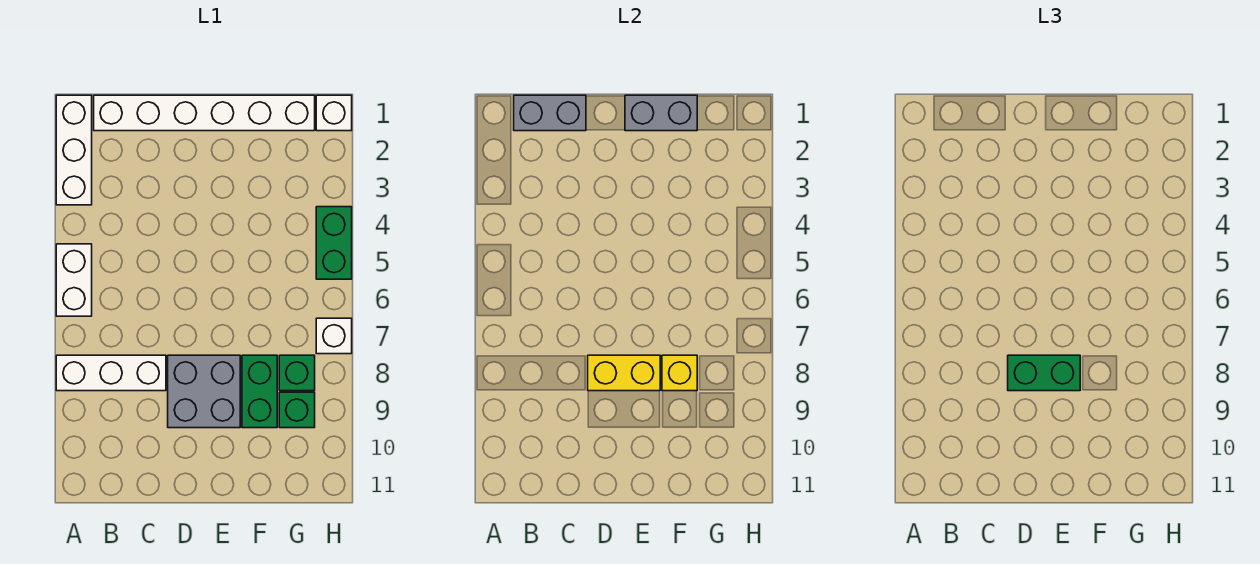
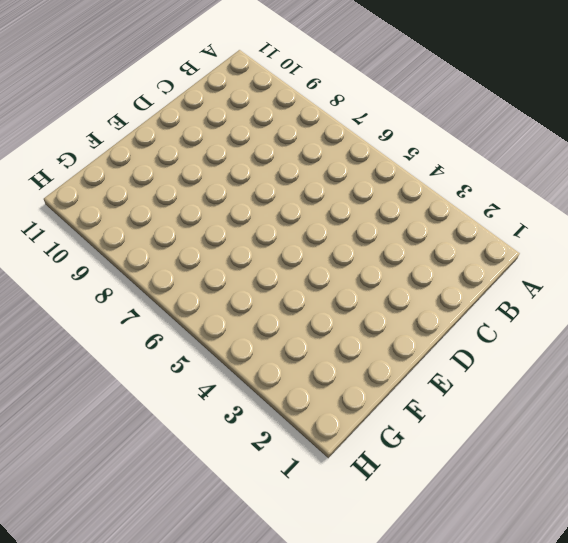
none -> white 1x3 brick [56,95,92,205]
none -> white 1x2 brick [56,244,92,316]
none -> white 1x3 brick [56,355,166,391]

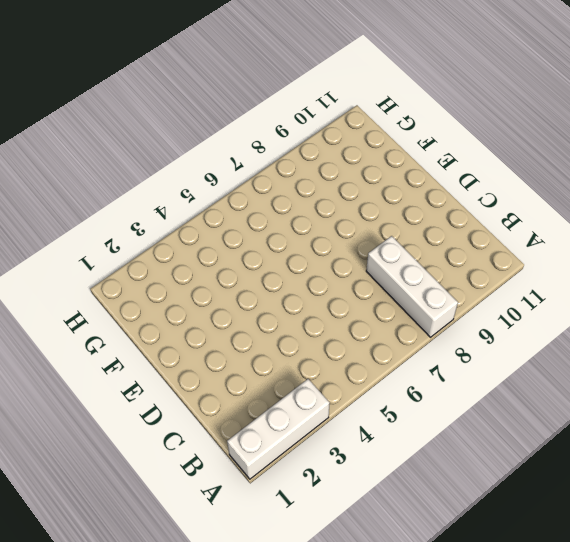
none -> white 1x2 brick [56,244,92,316]
none -> white 1x6 brick [94,95,315,131]
none -> grey 2x2 brick [168,355,240,428]

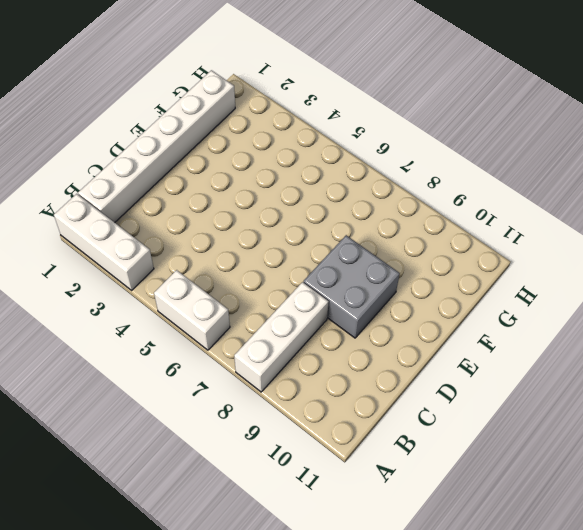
none -> green 1x2 brick [242,355,277,428]
none -> green 1x1 brick [279,355,315,391]
none -> green 1x1 brick [279,392,315,428]

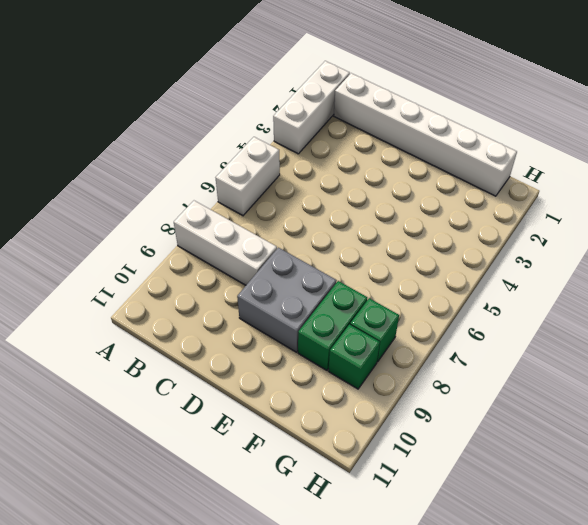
none -> white 1x1 brick [316,95,352,131]
none -> green 1x2 brick [316,207,352,279]
none -> white 1x1 brick [316,318,352,354]

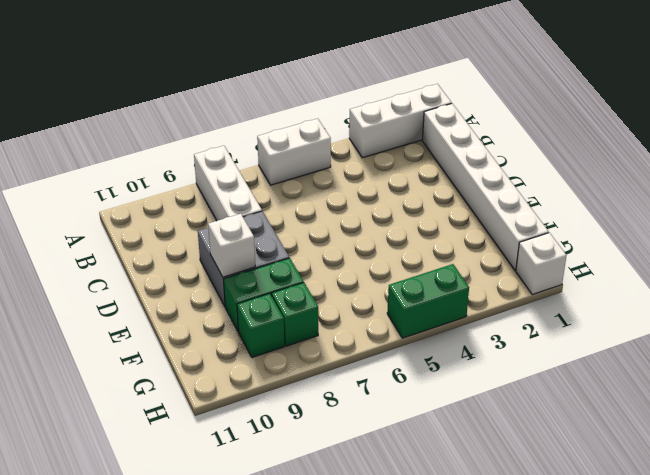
white 1x1 brick [208,214,255,277] -> white 1x1 brick moved to [316,318,352,354]
none -> grey 1x2 brick [514,95,586,131]
none -> yellow 1x2 brick [588,355,660,391]
none -> grey 1x2 brick [625,95,697,131]

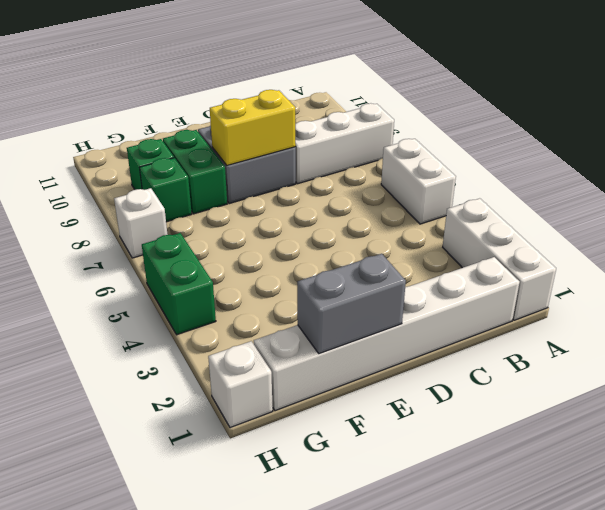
none -> grey 1x2 brick [514,95,586,131]
none -> yellow 1x1 brick [662,355,697,391]
none -> green 1x2 brick [1008,355,1080,391]

